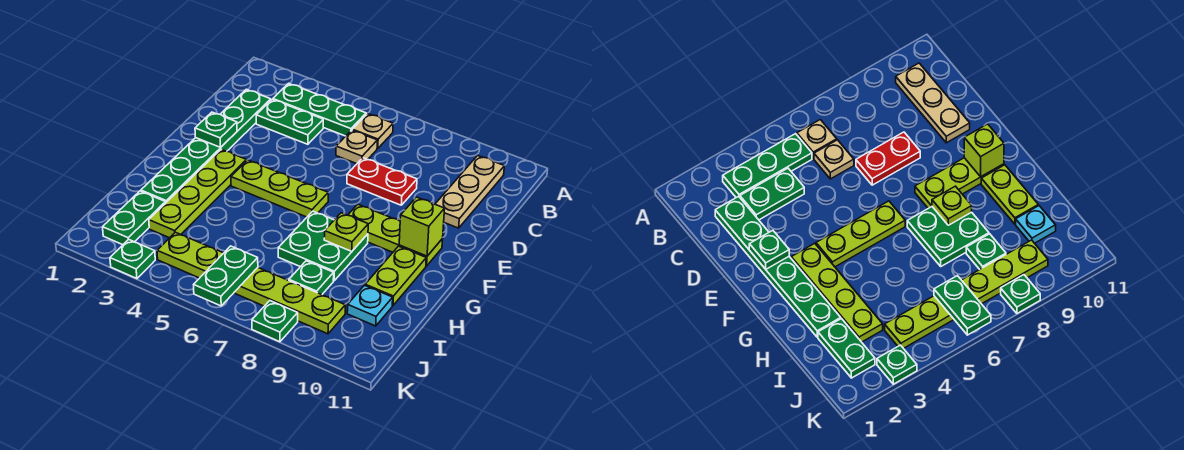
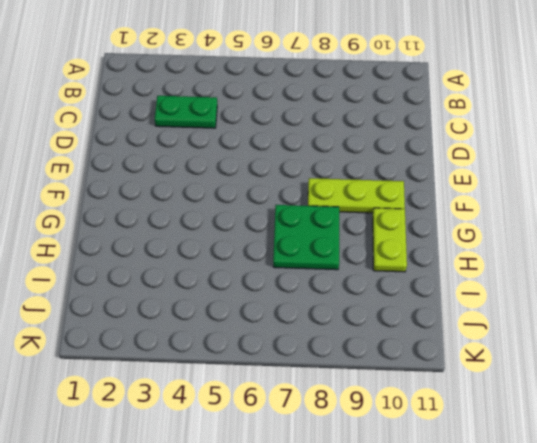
none -> green 1x3 plate [273,83,366,136]
none -> tan 1x1 plate [352,113,393,149]
none -> tan 1x3 plate [435,155,504,228]

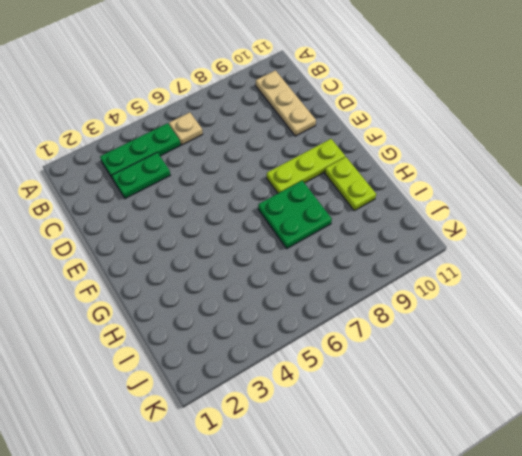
none -> green 1x6 plate [141,89,271,203]
none -> tan 1x1 plate [336,130,377,164]
none -> red 1x2 plate [347,158,417,205]

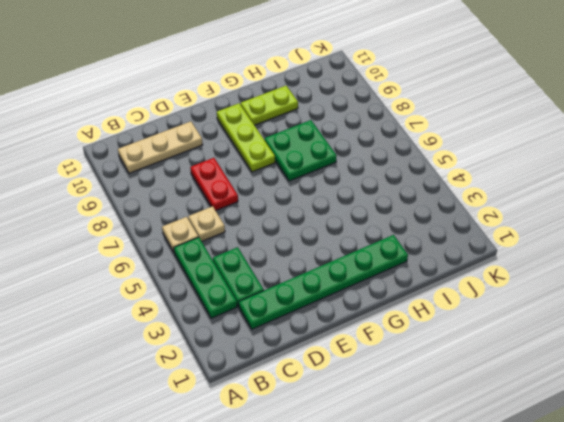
none -> lime 1x4 plate [149,149,246,238]
none -> lime 1x3 plate [231,160,328,217]
none -> green 1x2 plate [103,191,165,245]

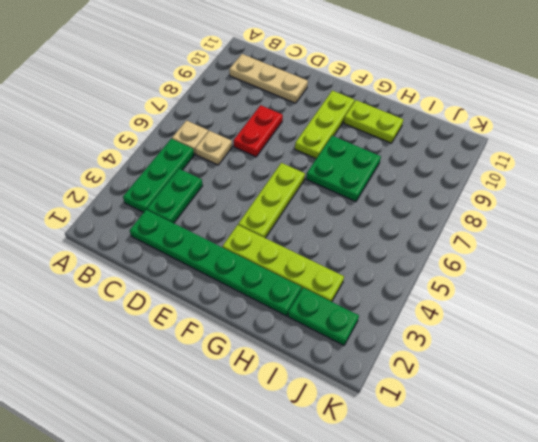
none -> green 1x1 plate [289,261,334,295]
none -> cyan 1x1 plate [347,285,393,326]
none -> lime 1x6 plate [157,232,345,334]

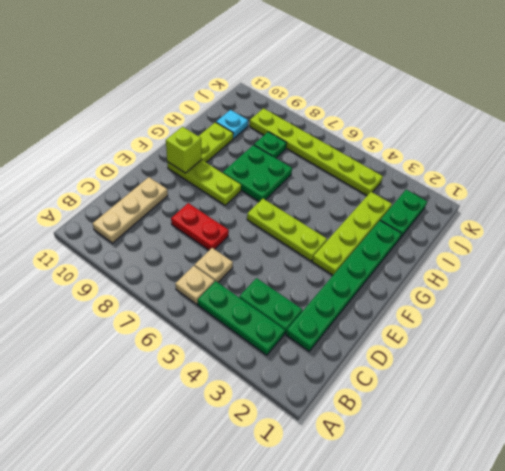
none -> green 1x1 plate [110,239,155,279]
none -> green 1x1 plate [252,301,298,342]
none -> green 1x1 plate [195,112,237,147]

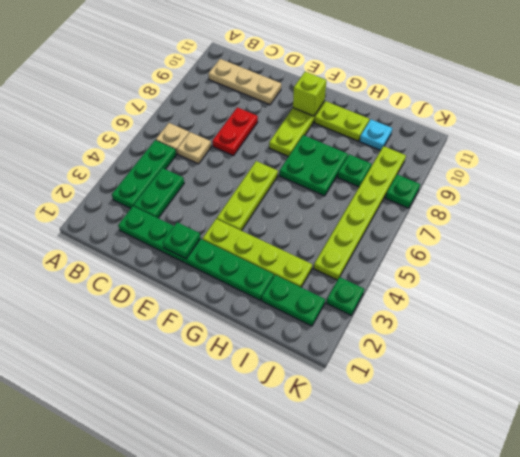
none -> lime 1x1 plate [324,213,368,251]
none -> green 1x2 plate [194,246,258,306]

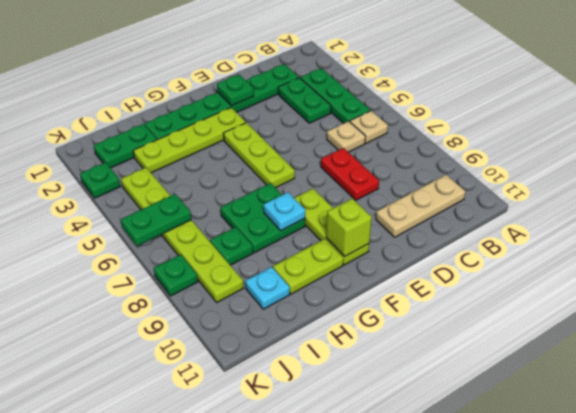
cyan 1x1 plate [263,192,305,230] -> lime 1x1 plate [324,213,368,251]

